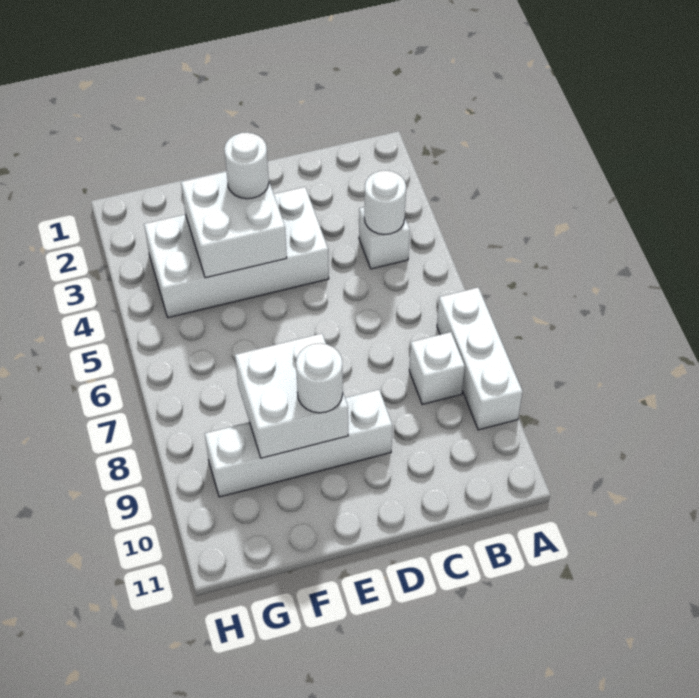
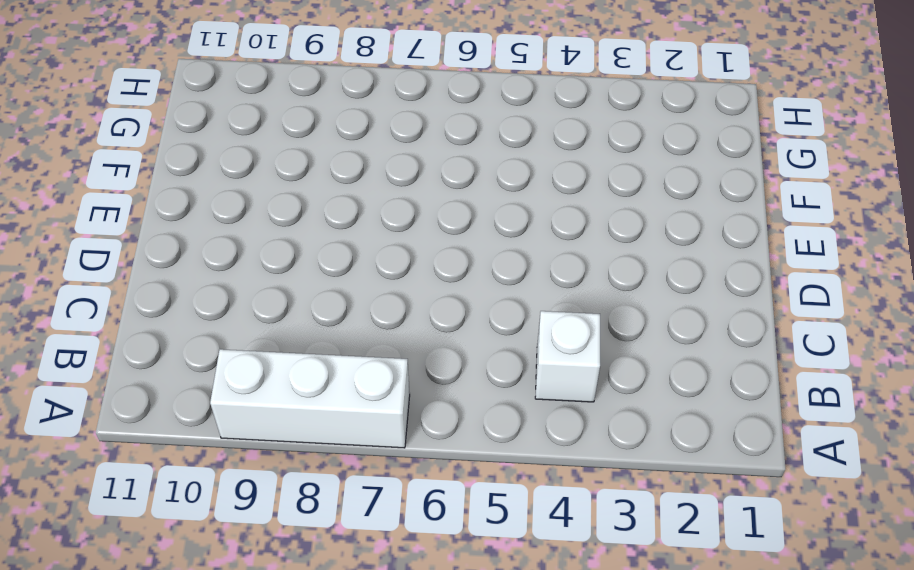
none -> white 1x1 brick [409,332,465,404]
none -> white 2x4 brick [144,187,329,318]

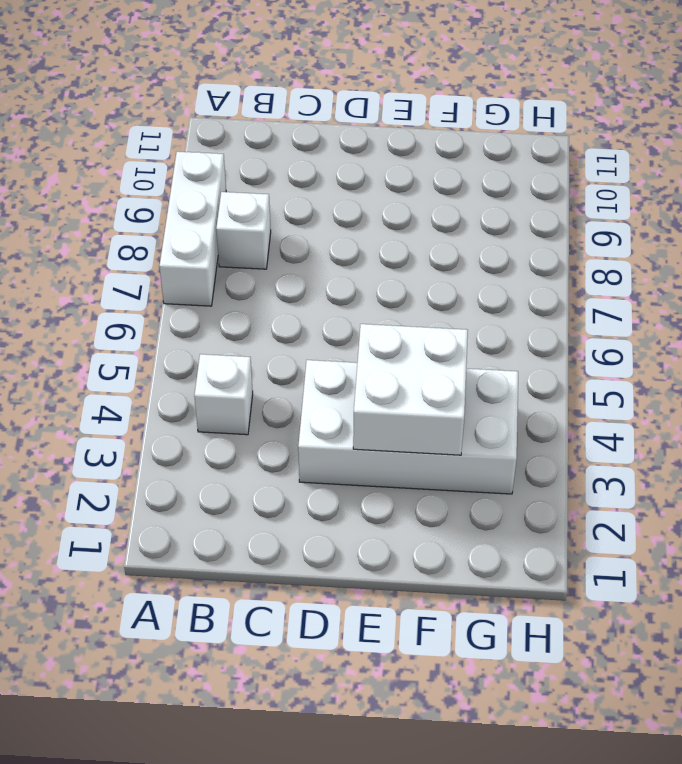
none -> white 1x4 brick [205,390,392,497]
none -> white 1x1 round brick [364,171,406,235]

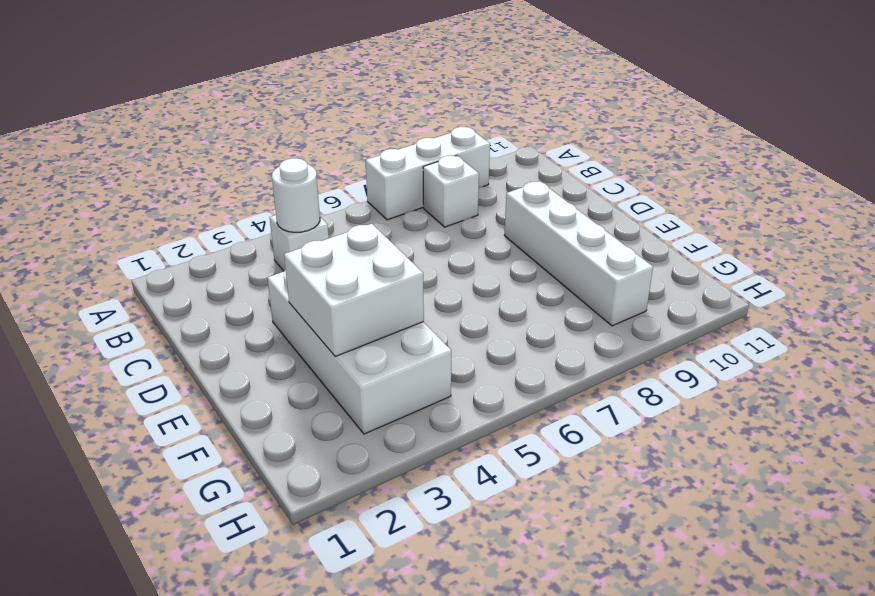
none -> white 2x2 brick [235,334,348,458]
none -> white 1x1 round brick [224,133,269,199]

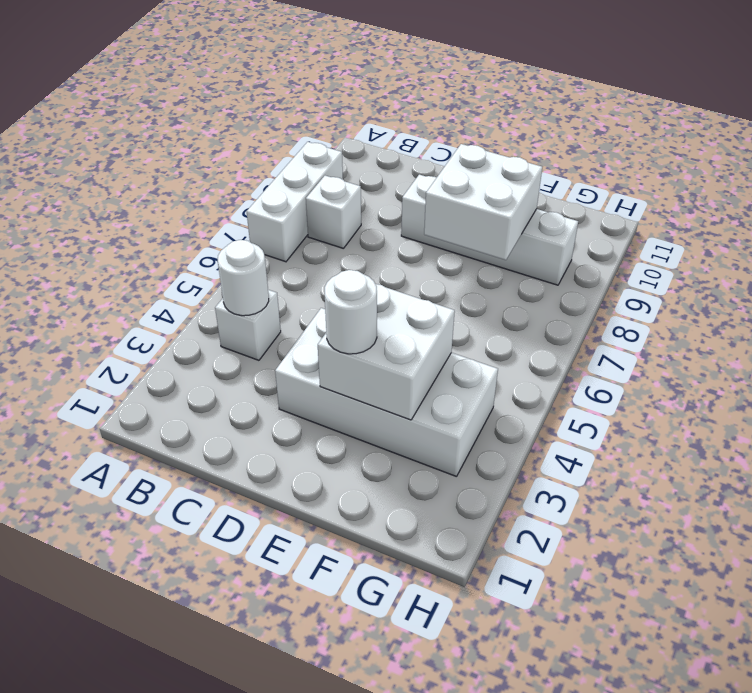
none -> white 1x1 round brick [296,343,343,413]

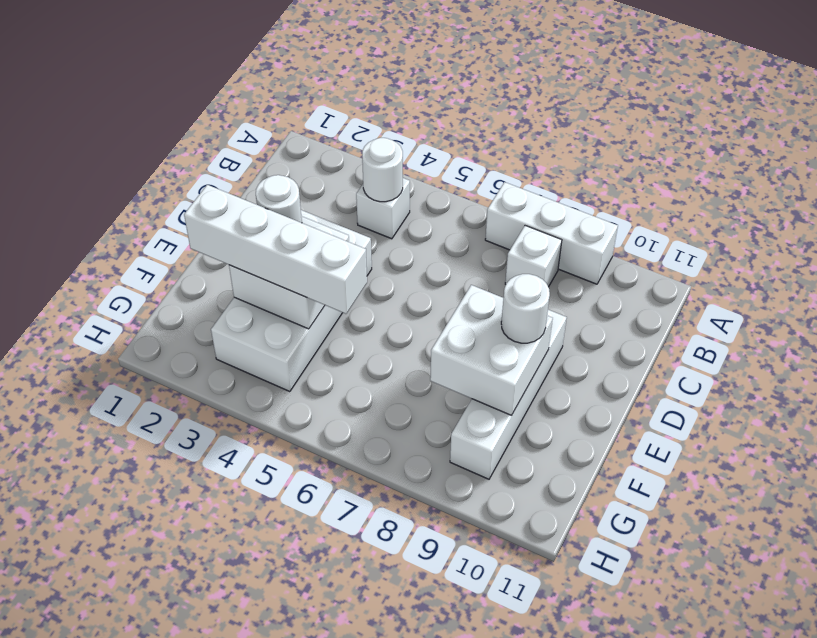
white 1x4 brick [184,185,367,314] -> none

